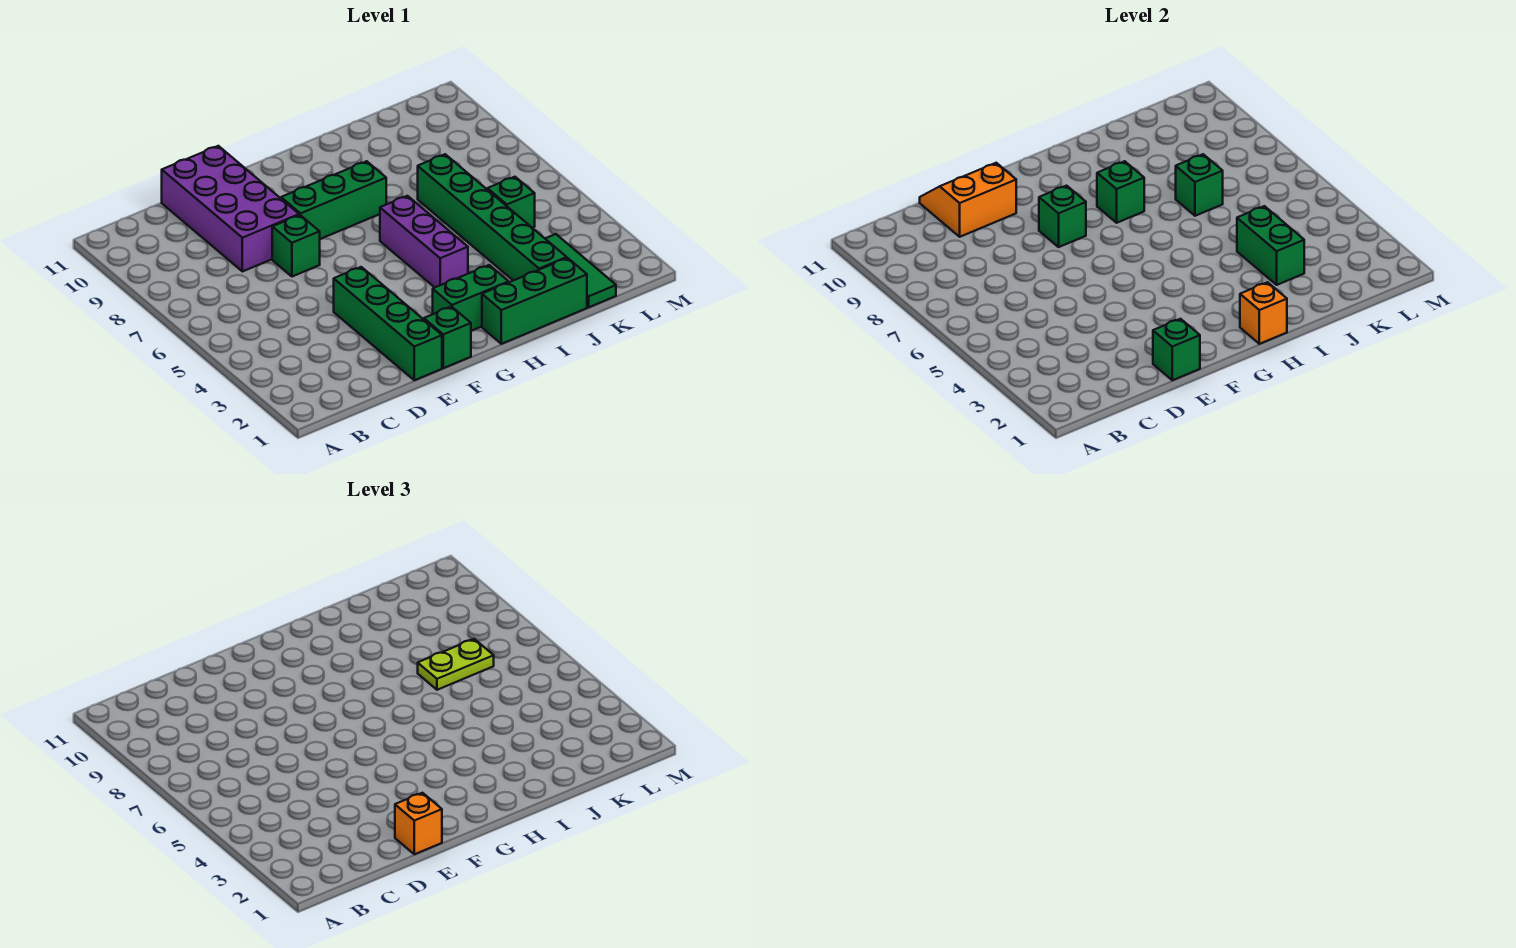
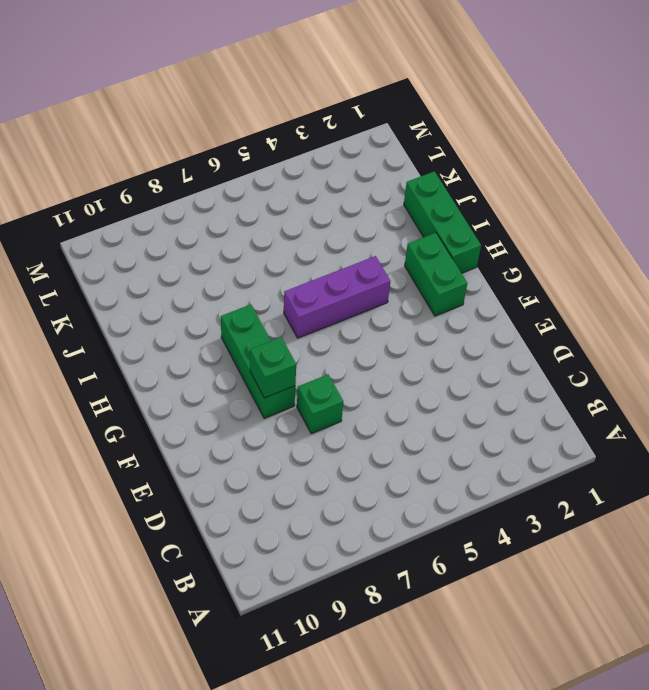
none -> purple 2x4 brick [162,146,299,272]
none -> green 1x4 brick [334,267,442,380]
none -> green 1x1 brick [424,307,471,368]

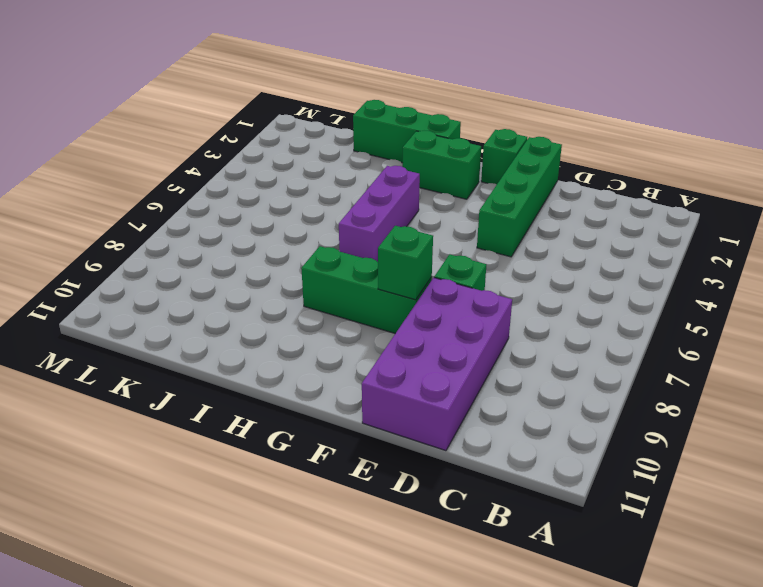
none -> green 1x6 brick [418,154,567,281]
none -> green 1x3 tile [545,234,616,307]
none -> green 1x1 brick [487,177,535,228]

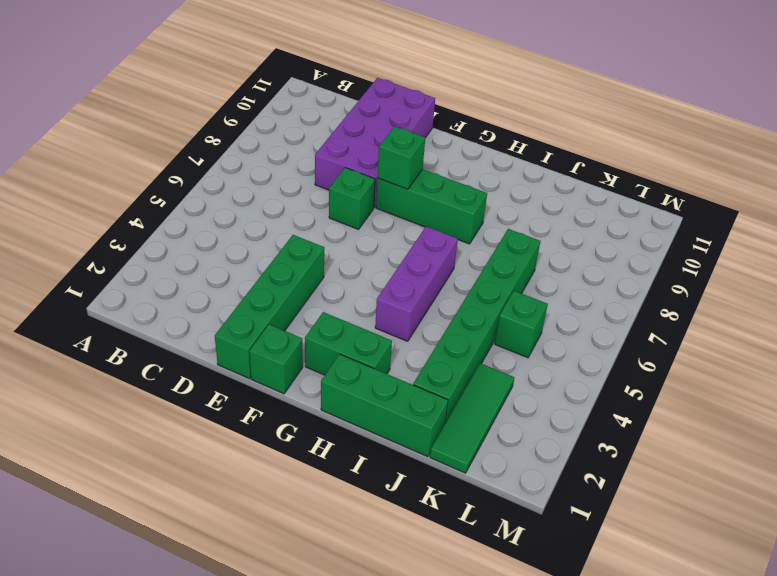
none -> orange 2x2 slope [920,163,1016,237]
none -> green 1x1 brick [1153,319,1200,380]
none -> orange 1x1 brick [1240,282,1287,344]

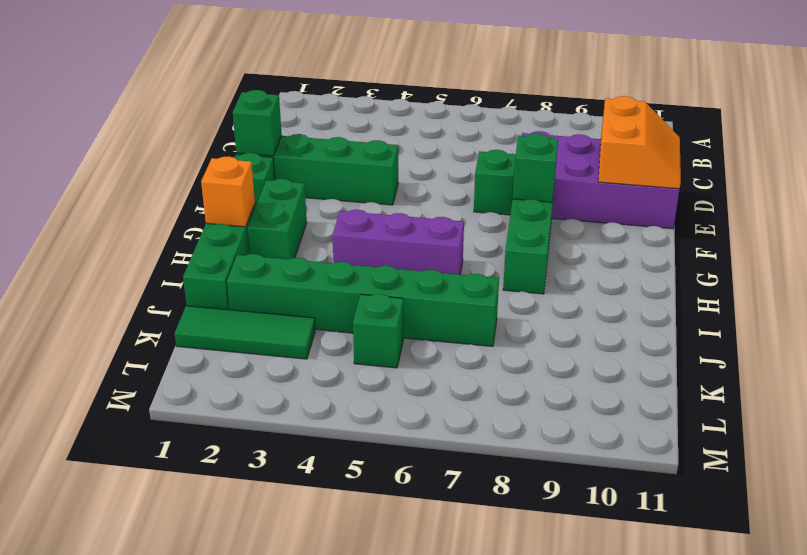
none -> green 1x1 brick [1097,161,1144,223]
none -> green 1x2 brick [1237,206,1304,285]
none -> green 1x1 brick [1176,154,1223,216]

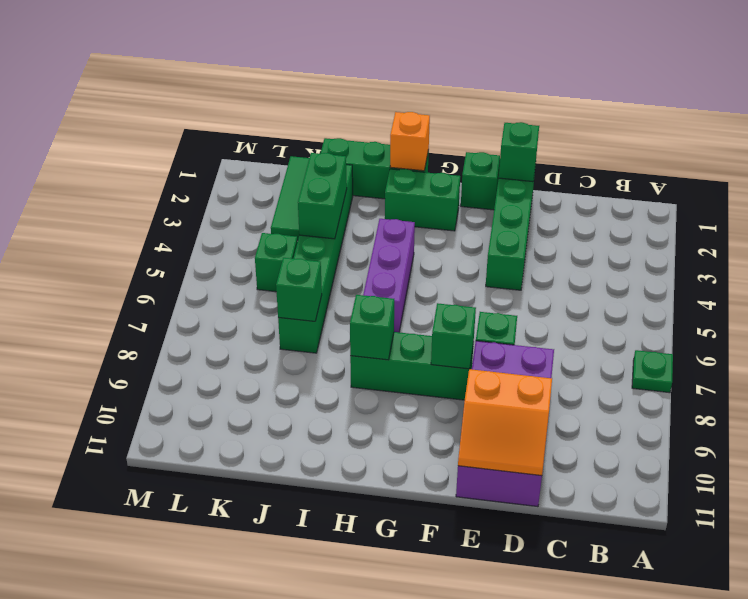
green 1x1 plate [632,350,673,393] -> none
none -> orange 1x1 brick [395,793,442,854]
none -> lime 1x2 plate [418,639,494,690]

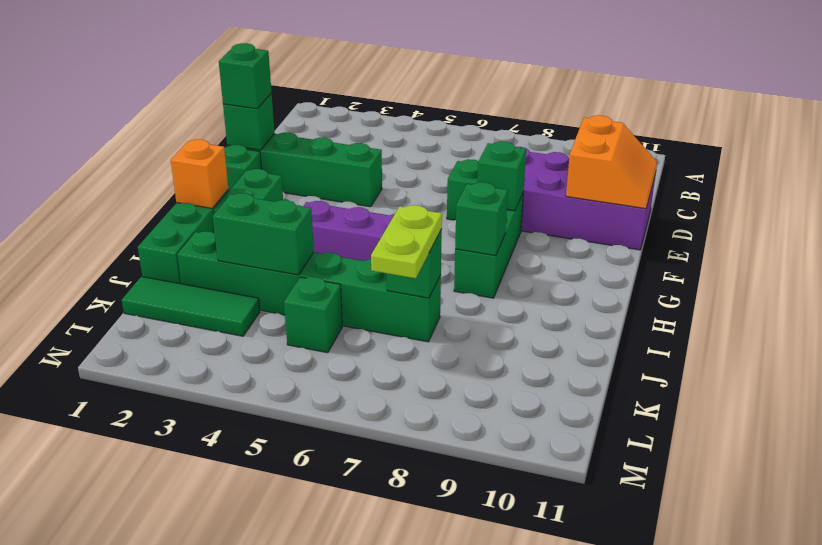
green 1x1 brick [219,43,272,109] -> orange 1x1 brick [395,793,442,854]

